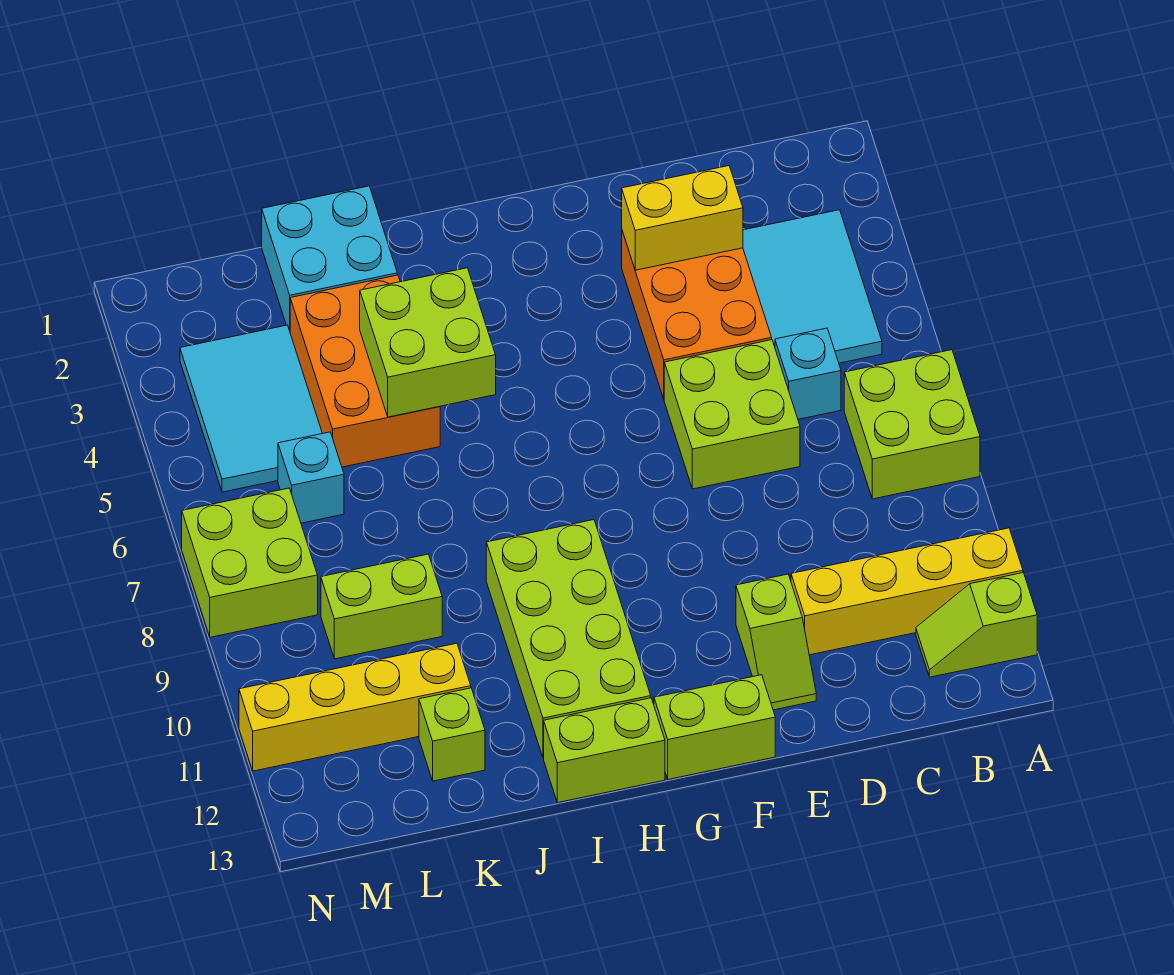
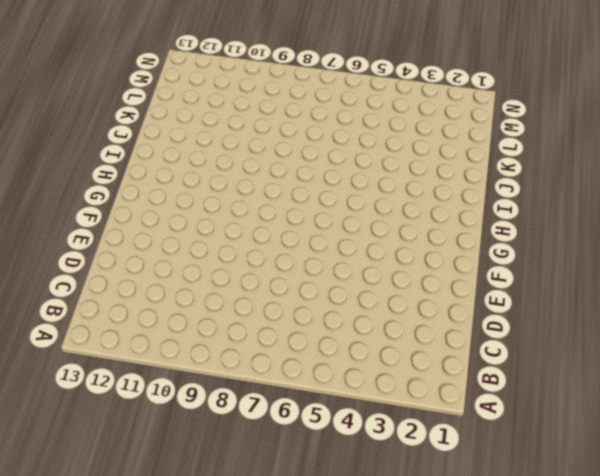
none -> lime 2x2 brick [844,350,980,499]
none -> yellow 1x4 brick [791,528,1023,655]
none -> lime 1x2 slope [916,573,1037,677]

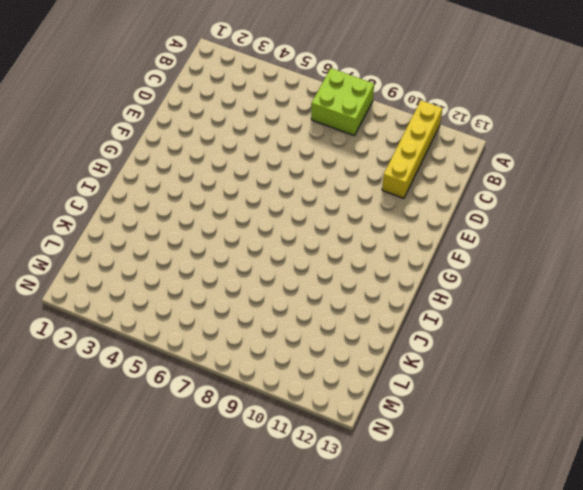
none -> lime 1x2 slope [916,573,1037,677]
none -> cyan 2x3 tile [743,210,882,363]
none -> cyan 1x1 brick [775,328,841,419]

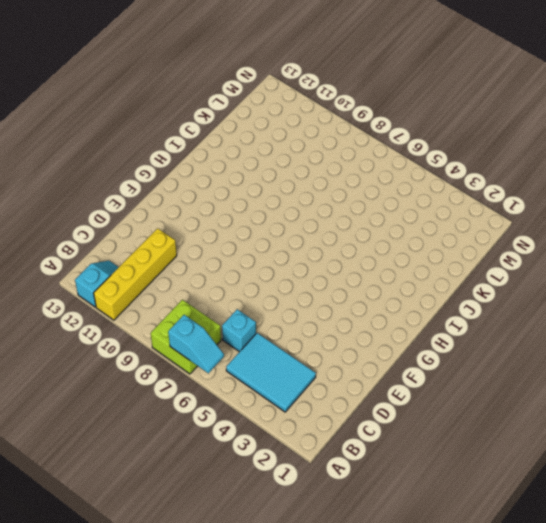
cyan 1x2 slope [168,315,224,373] -> none
cyan 1x2 slope [75,261,119,307] -> lime 1x2 slope [916,573,1037,677]
none -> orange 2x3 brick [622,231,772,399]
none -> lime 2x2 brick [664,340,800,489]
none -> lime 1x2 slope [736,574,816,710]

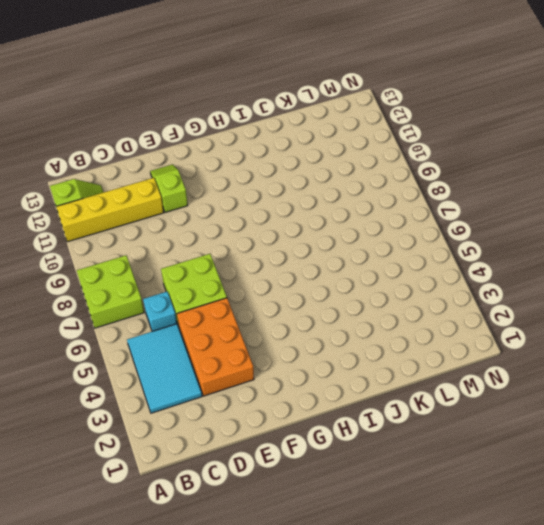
none -> lime 1x2 brick [654,675,775,780]
none -> lime 2x4 brick [486,520,651,758]
none -> lime 1x2 brick [544,698,665,803]

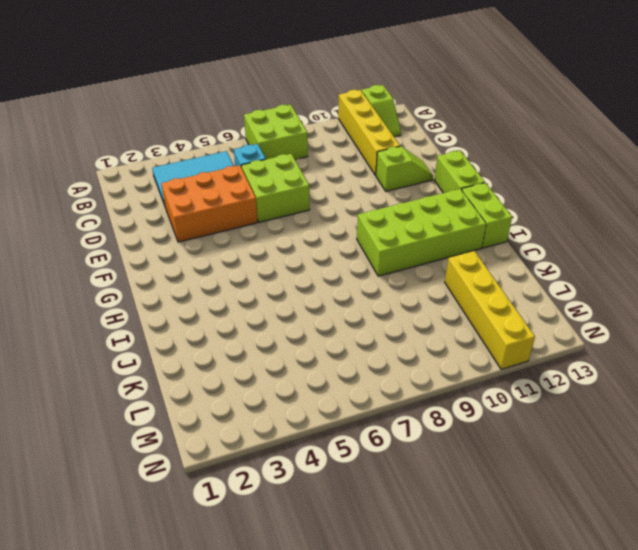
none -> cyan 2x2 brick [262,186,397,330]
none -> orange 2x3 brick [290,275,440,467]
none -> lime 1x2 brick [321,554,442,659]

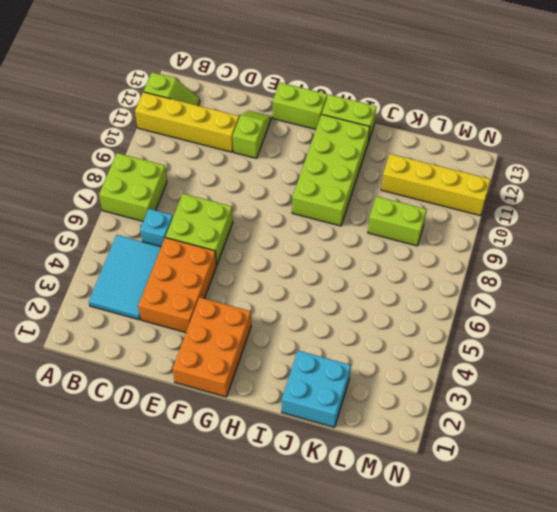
orange 2x3 brick [173,297,251,397] -> orange 2x3 brick moved to [290,275,440,467]
none -> lime 1x1 brick [419,688,485,781]
none -> cyan 2x3 tile [180,325,322,492]
none -> cyan 1x1 brick [278,432,344,523]

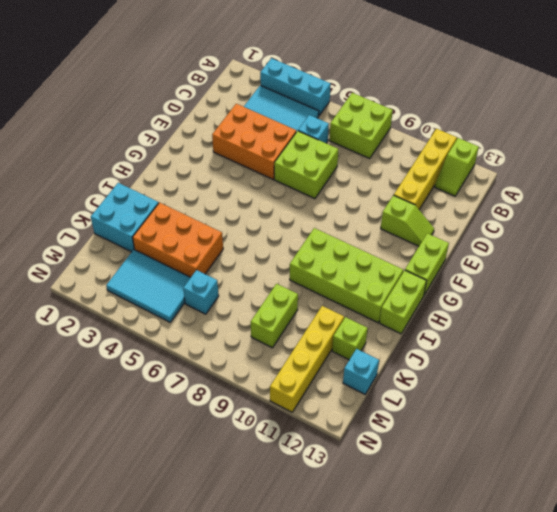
cyan 1x3 brick [260,58,331,115] -> none
cyan 1x1 brick [343,349,379,394] -> none
none -> lime 2x2 brick [182,488,318,637]
none -> yellow 1x2 brick [622,166,743,270]
none -> lime 2x2 brick [360,268,496,417]

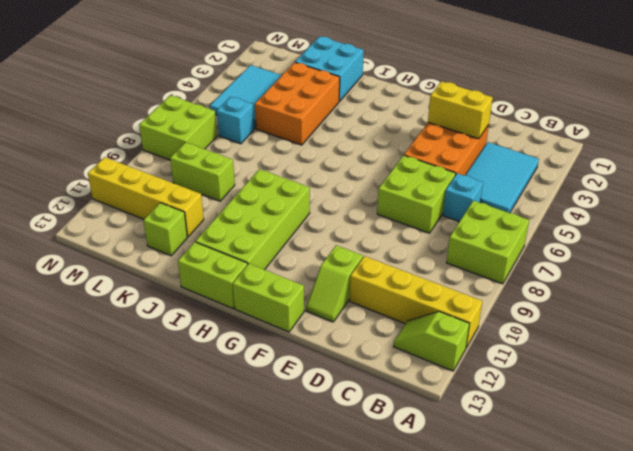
none -> lime 2x2 brick [360,268,496,417]

